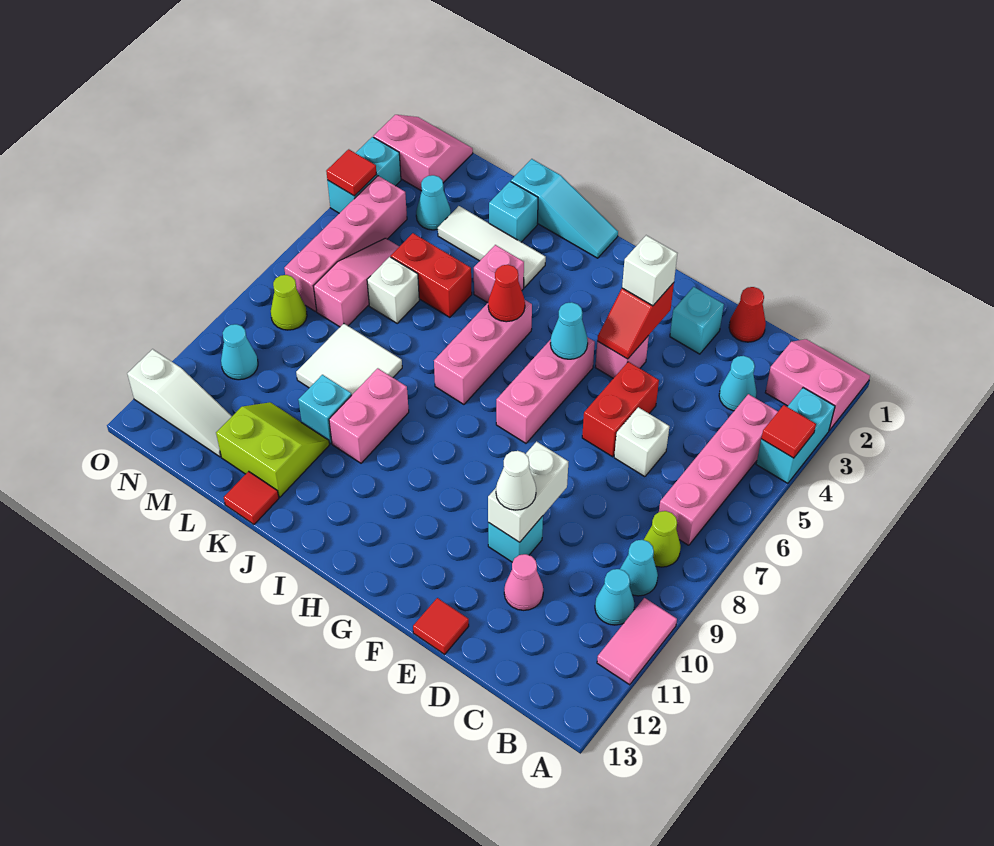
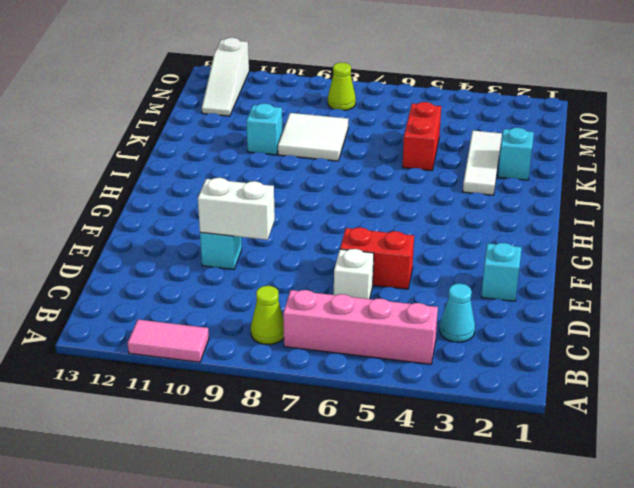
none -> pink 2x2 slope [765,339,870,430]
none -> cyan 1x2 brick [756,388,835,483]
none -> cyan 1x1 cone [620,540,658,596]
none -> cyan 1x1 cone [595,569,635,625]

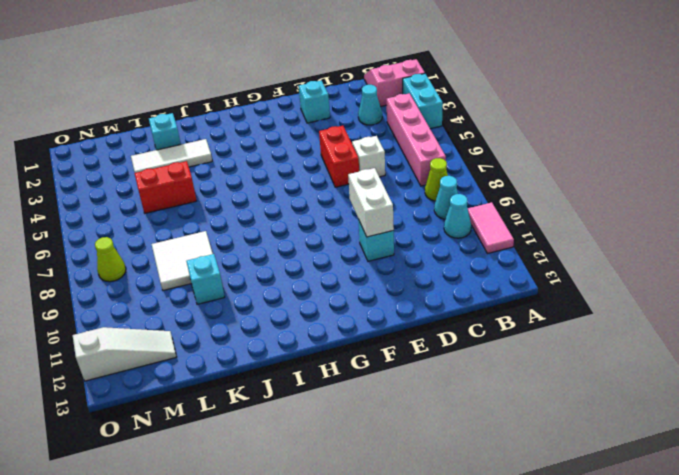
none -> red 1x1 cone [729,287,766,342]
none -> pink 1x1 cone [504,554,543,610]
none -> red 1x1 tile [413,598,469,654]
none -> pink 1x1 brick [595,336,649,378]

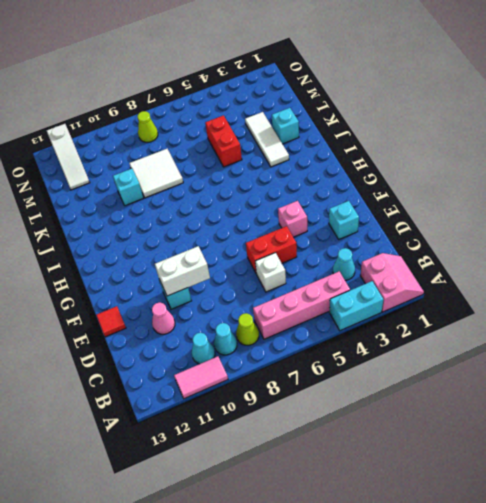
none -> red 1x1 cone [729,287,766,342]
none -> pink 1x3 brick [496,337,595,443]
none -> cyan 1x3 slope [511,159,618,258]
none -> pink 1x3 brick [434,300,532,404]

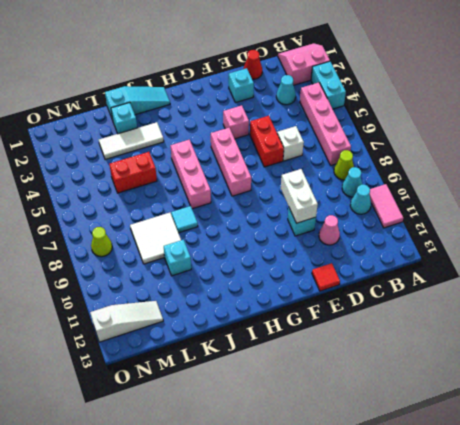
cyan 1x1 tile [171,206,198,233] -> none
none -> pink 1x1 brick [474,245,524,303]
none -> pink 1x2 brick [329,368,409,463]
none -> lime 2x2 slope [216,402,329,497]
none -> red 1x1 tile [224,471,279,524]

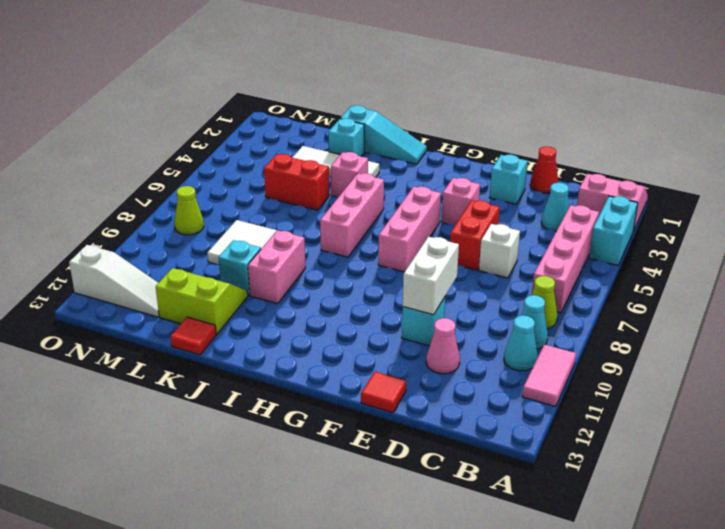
none -> white 1x1 brick [367,257,419,323]
none -> cyan 1x1 cone [416,175,451,230]
none -> pink 1x3 slope [314,238,399,327]
none -> pink 2x2 slope [373,115,473,191]

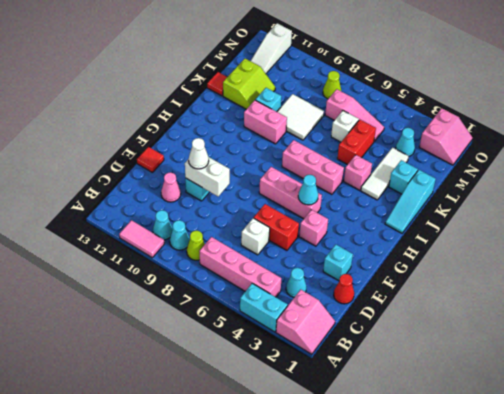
none -> pink 1x4 brick [284,176,407,311]
none -> cyan 1x1 cone [221,324,258,380]
none -> cyan 1x2 brick [327,137,401,213]
none -> red 1x1 tile [761,405,816,458]

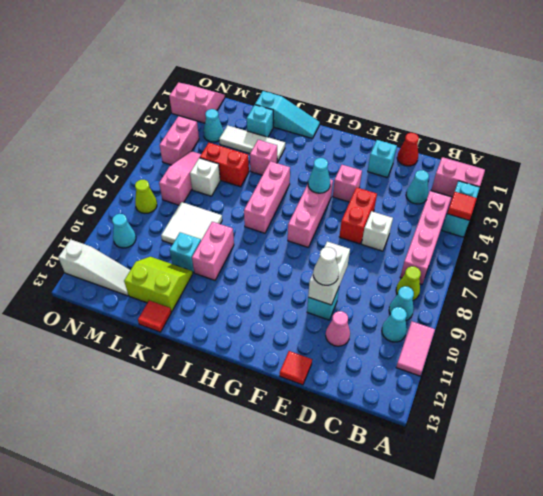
pink 1x2 brick [160,116,199,165] -> pink 1x4 brick [284,176,407,311]
none -> cyan 1x2 brick [327,137,401,213]
none -> red 1x2 slope [597,283,674,359]
none -> red 1x1 cone [488,265,525,322]
none -> red 1x1 tile [326,149,377,196]

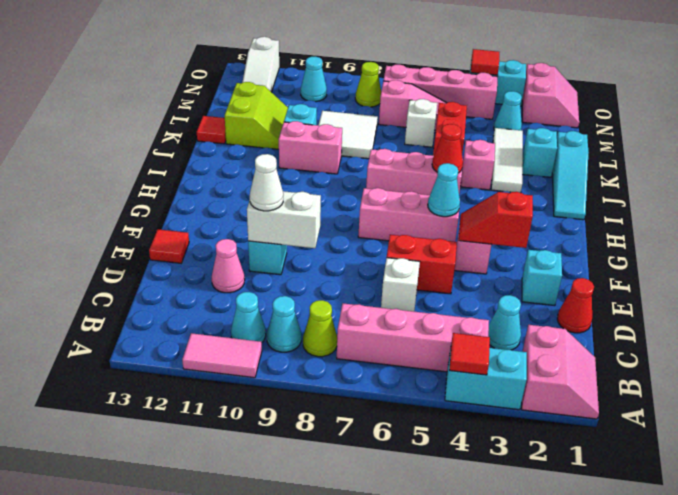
none -> white 1x1 brick [622,235,678,306]

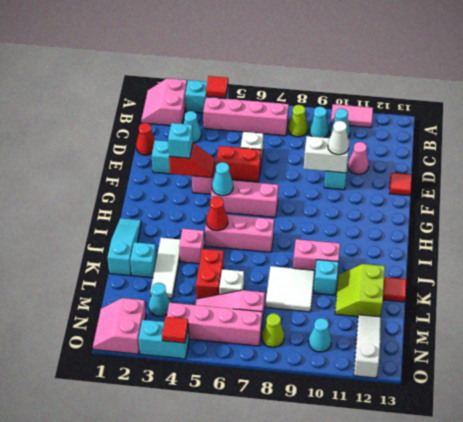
cyan 1x1 brick [168,123,193,158] -> white 1x1 brick [622,235,678,306]

